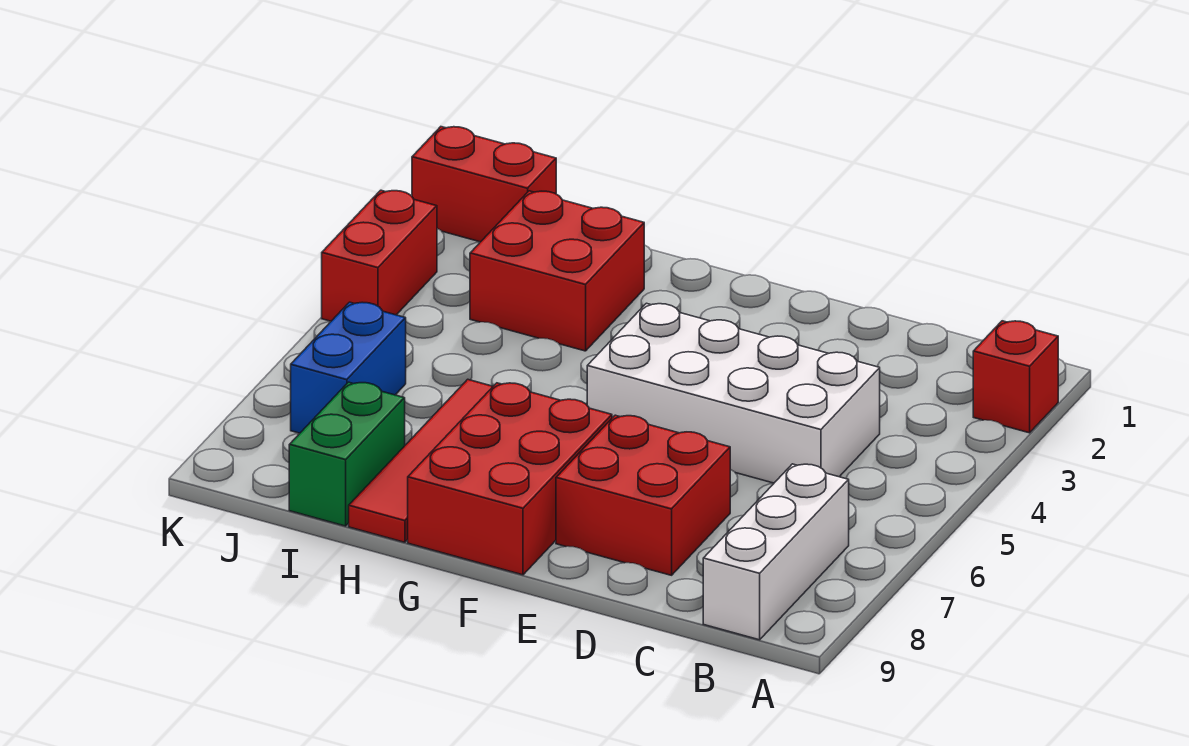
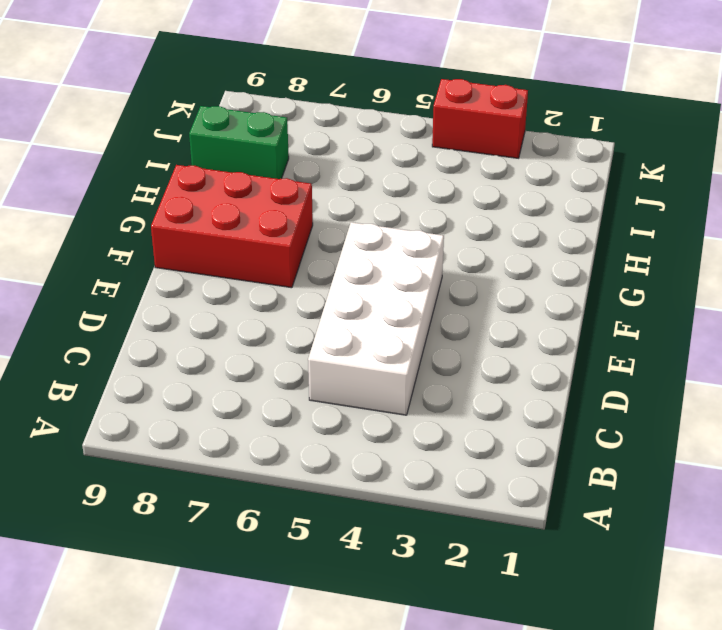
none -> red 1x1 brick [973,321,1058,433]
none -> white 1x3 brick [703,464,849,640]

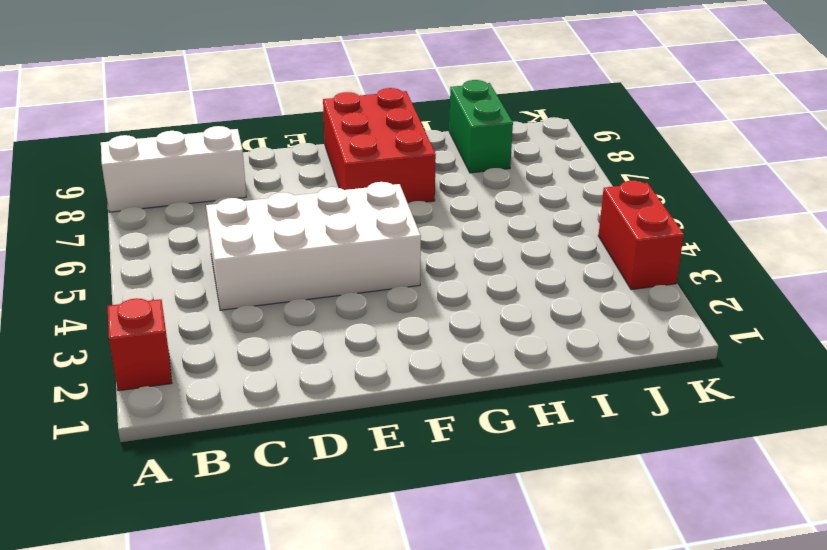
white 1x3 brick [101,126,246,212] -> white 1x3 brick turned to [703,464,849,640]
none -> red 2x2 brick [556,415,730,575]
none -> red 2x2 brick [470,191,644,351]

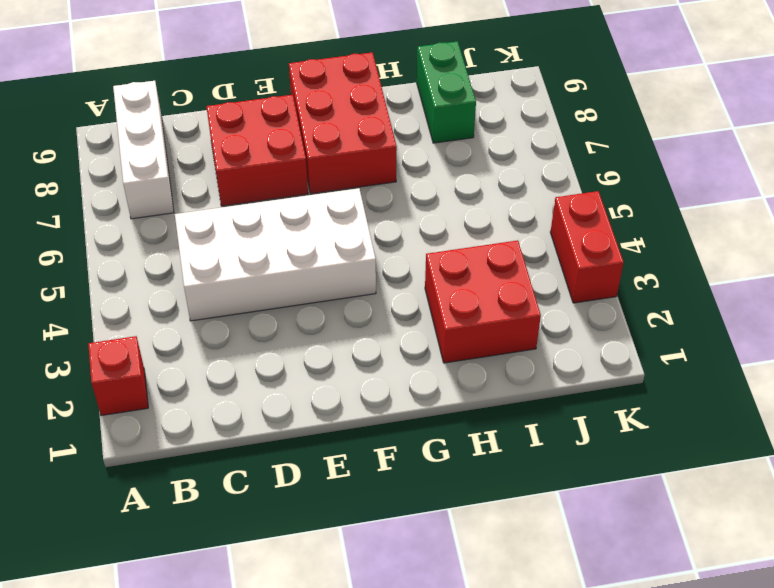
none -> red 1x4 tile [349,379,493,542]
none -> red 1x2 brick [412,127,556,242]

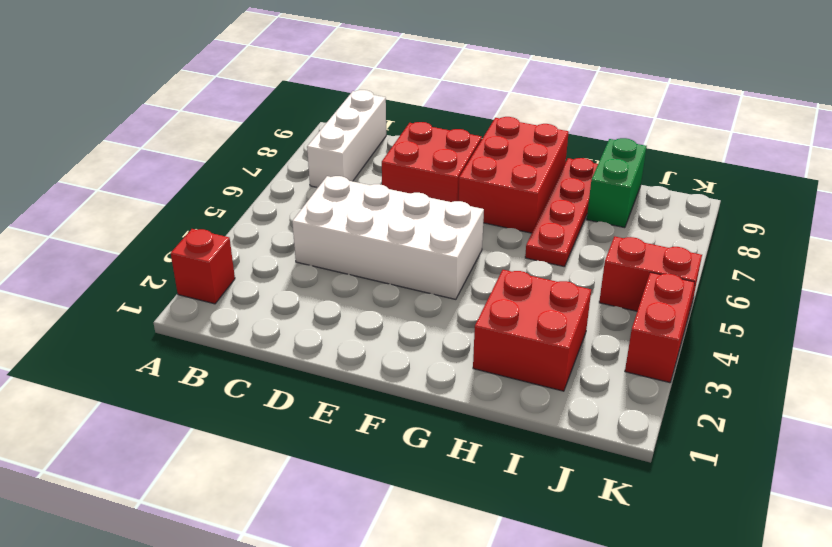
red 1x4 plate [525,158,598,267] -> red 1x4 tile [349,379,493,542]
red 1x2 brick [599,236,702,316] -> red 1x2 brick moved to [412,127,556,242]
none -> blue 1x2 brick [291,302,406,433]

